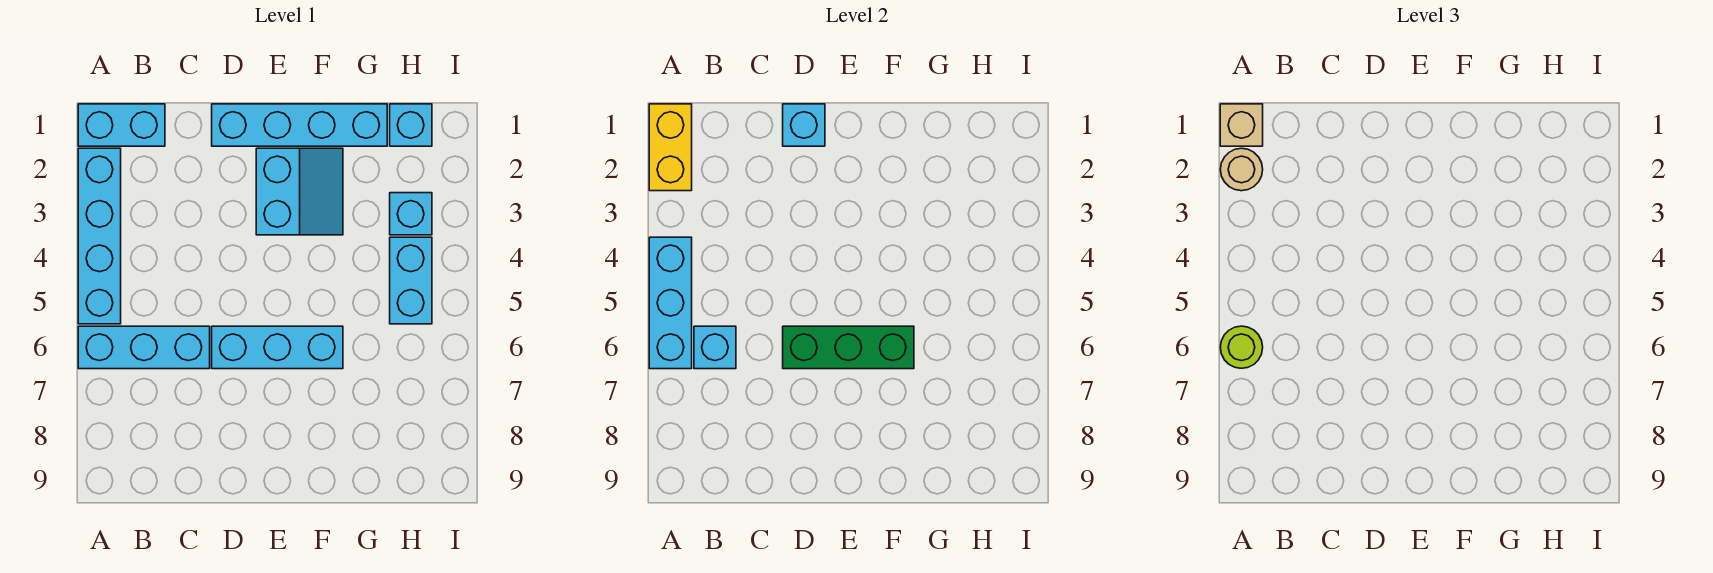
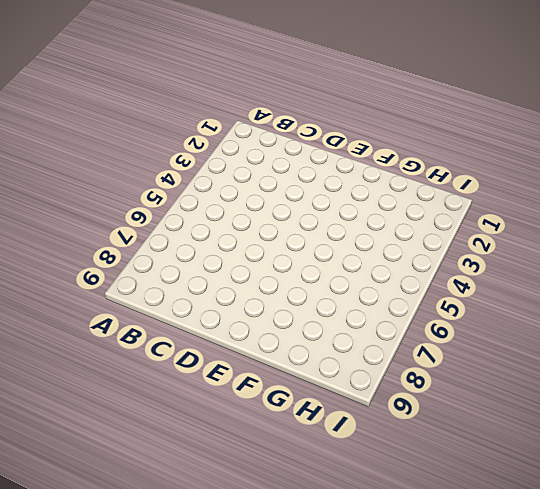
none -> cyan 1x2 brick [78,104,165,146]
none -> cyan 1x4 brick [78,148,121,324]
none -> cyan 1x3 brick [78,326,210,369]

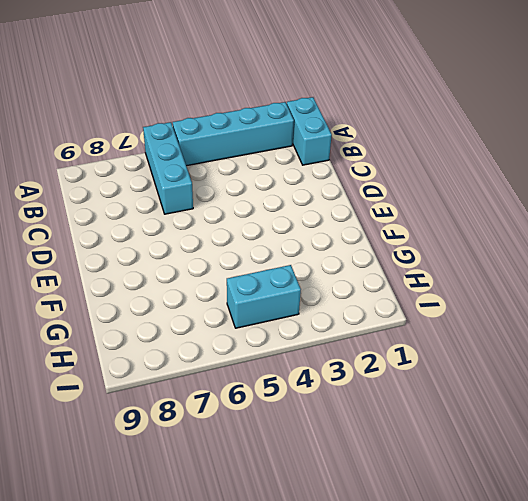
none -> cyan 1x4 brick [212,104,387,146]
none -> cyan 1x3 brick [212,326,343,369]
none -> cyan 2x2 slope [256,148,343,235]

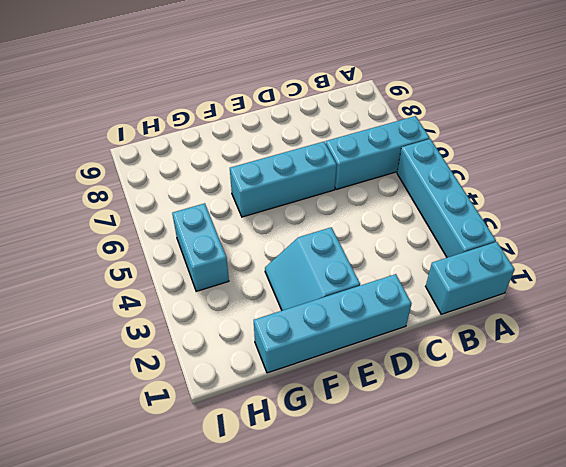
none -> cyan 1x1 brick [390,104,432,146]
none -> cyan 1x1 brick [390,193,432,235]
none -> yellow 1x2 brick [649,104,692,191]

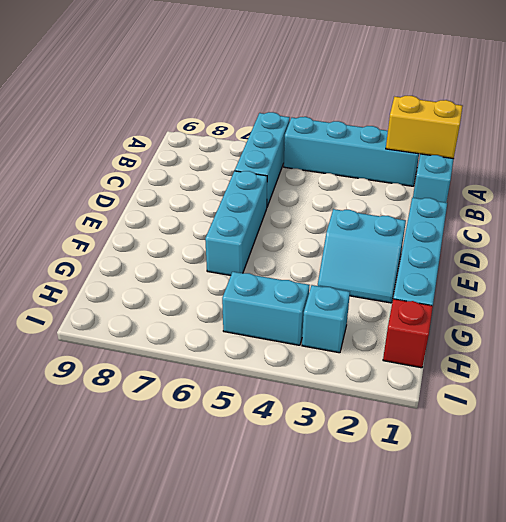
red 1x1 brick [383,299,433,368] -> cyan 1x1 brick [390,104,432,146]
none -> cyan 1x3 brick [649,237,692,369]
none -> cyan 1x1 brick [694,326,736,369]
none -> cyan 1x1 brick [783,104,825,146]

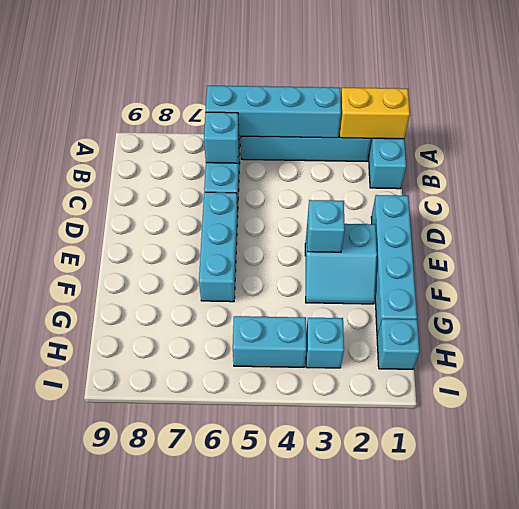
cyan 1x4 brick [206,86,341,138] -> cyan 1x3 brick [649,237,692,369]
cyan 1x1 brick [307,200,345,252] -> cyan 1x1 brick moved to [783,104,825,146]
none -> green 1x3 brick [783,326,914,369]
none -> tan 1x1 brick [1220,104,1263,146]
none -> tan 1x1 round brick [1220,148,1263,191]

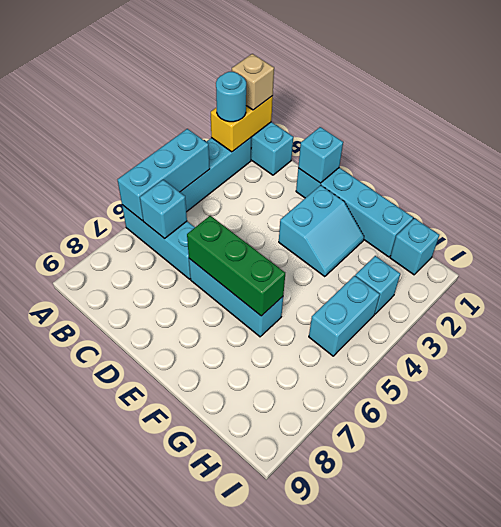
cyan 1x1 round brick [216,72,246,122] -> tan 1x1 round brick [1220,148,1263,191]
none -> lime 1x1 round brick [1220,326,1263,368]

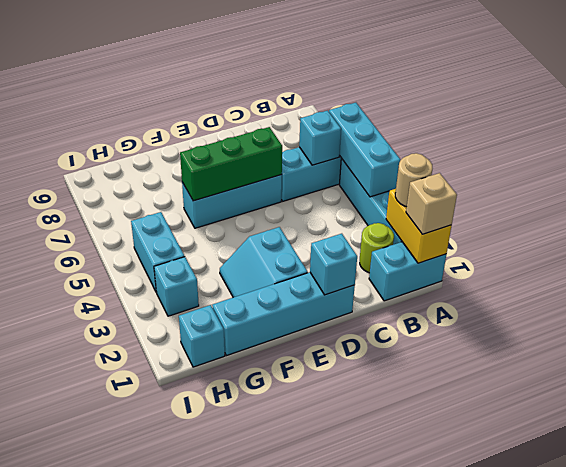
lime 1x1 round brick [360,223,394,273] -> lime 1x1 round brick moved to [1220,326,1263,368]

